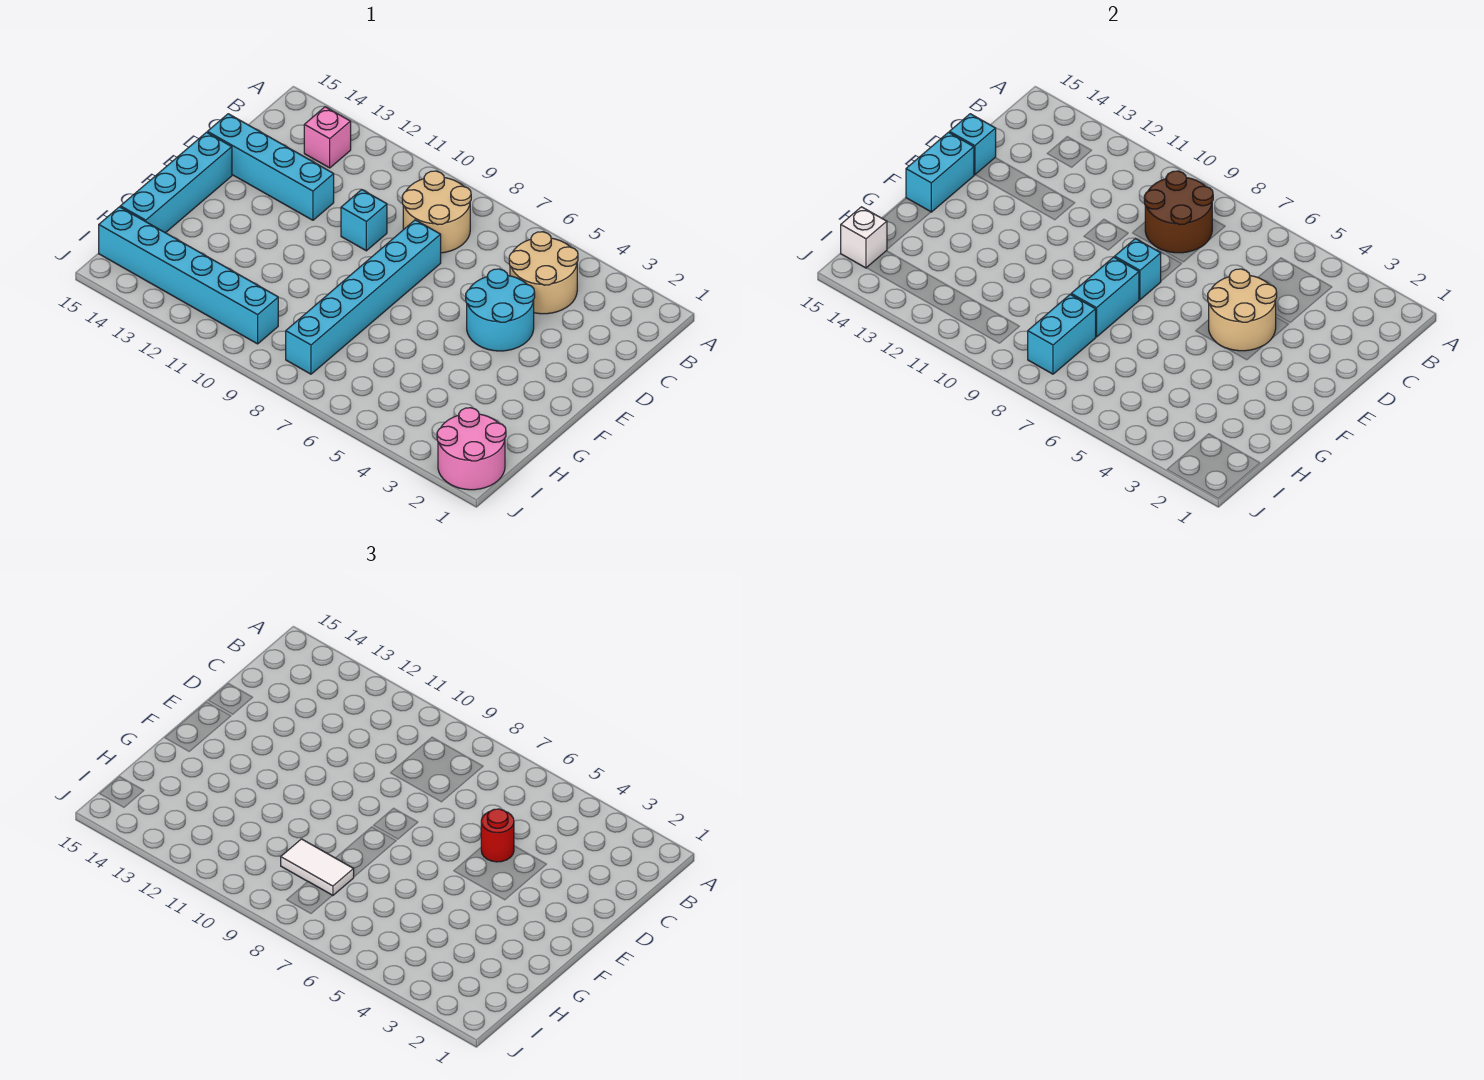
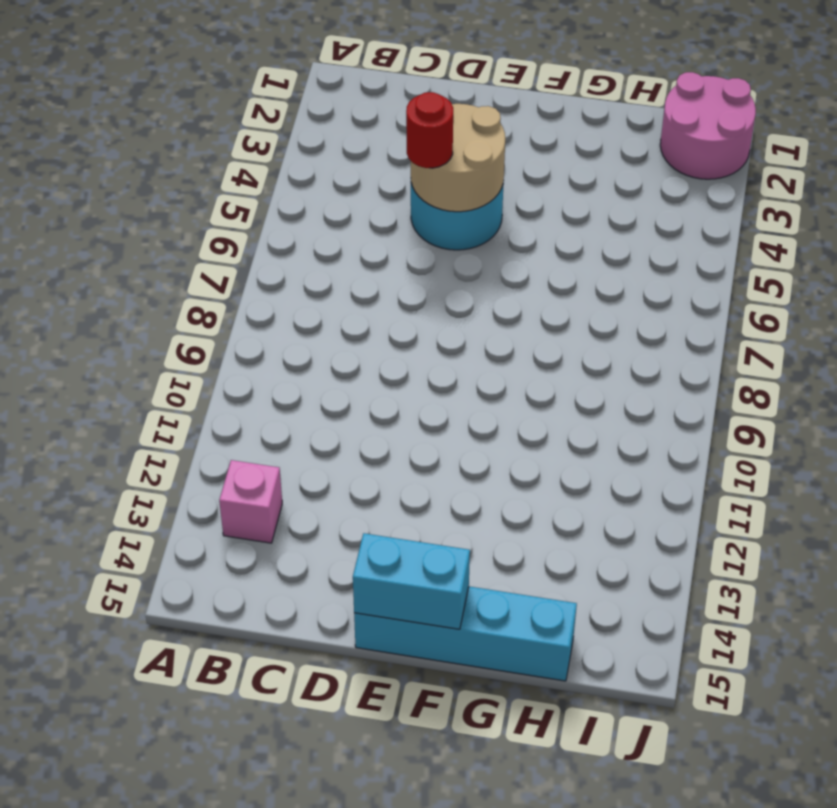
none -> tan 2x2 round brick [509,232,578,314]
none -> tan 2x2 round brick [402,171,471,253]
none -> cyan 1x6 brick [286,220,441,374]

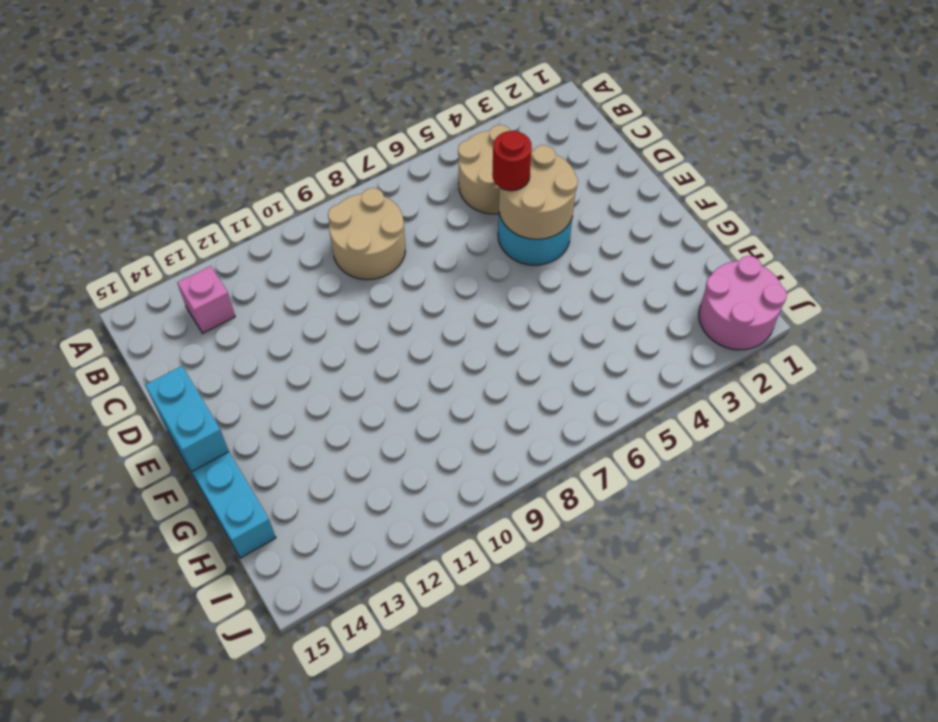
none -> cyan 1x6 brick [286,220,441,374]
none -> cyan 1x1 brick [341,190,387,251]
none -> cyan 1x4 brick [207,114,334,220]

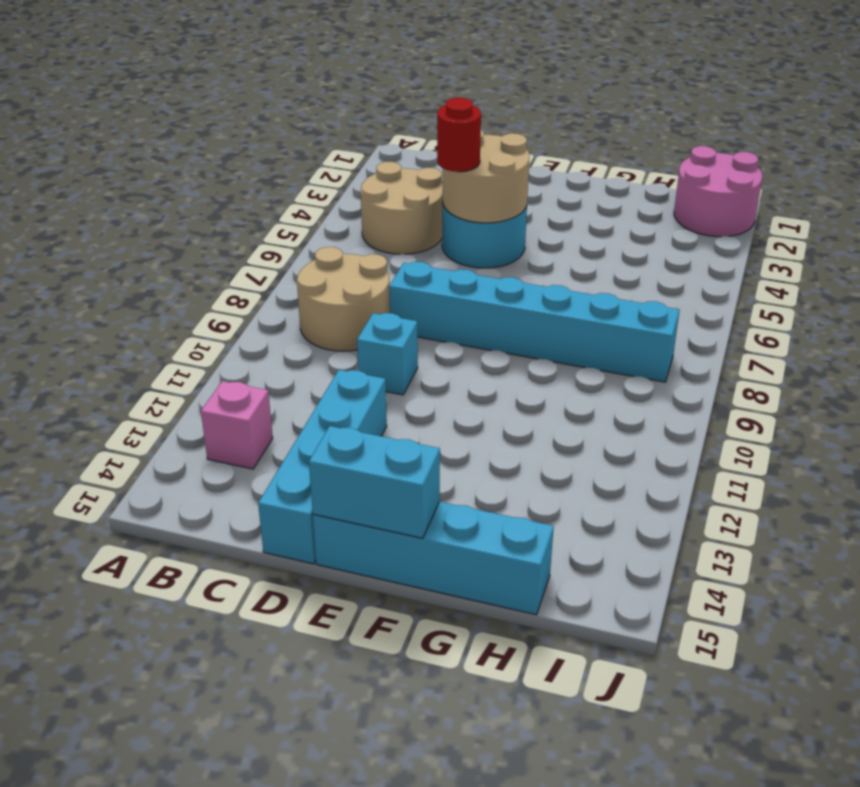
none -> cyan 1x6 brick [99,207,278,344]
none -> brown 2x2 round brick [1144,171,1213,253]
none -> cyan 1x1 brick [949,114,996,175]

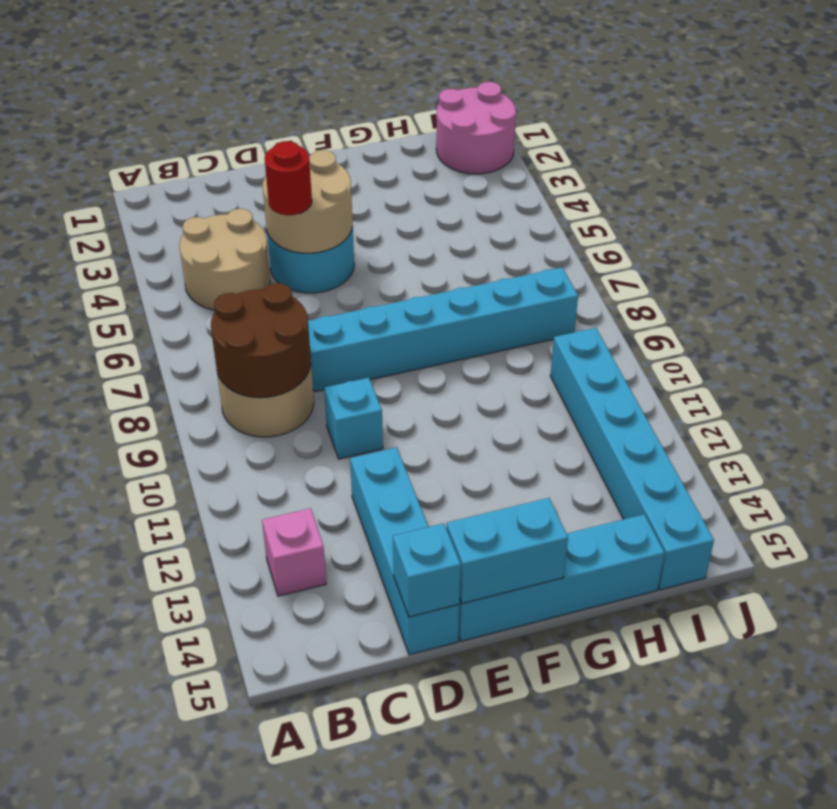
none -> cyan 1x1 brick [1115,238,1161,300]
none -> cyan 1x2 brick [1071,257,1139,337]
none -> cyan 1x2 brick [1028,294,1096,374]

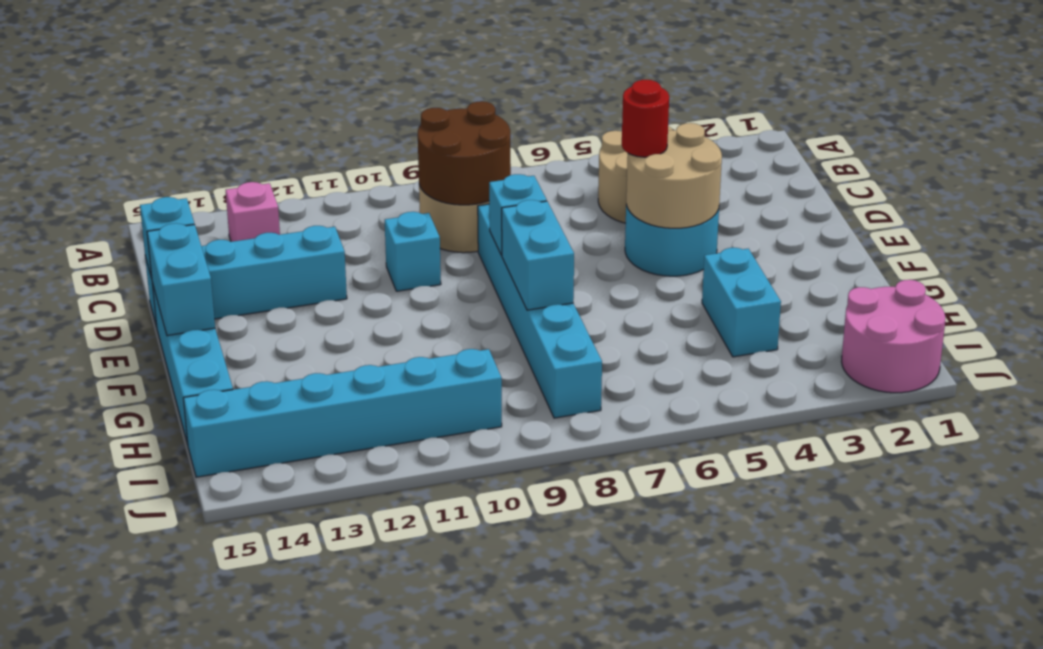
cyan 1x2 brick [702,248,781,357] -> cyan 1x2 brick moved to [1028,294,1096,374]
none -> white 1x1 brick [841,207,887,268]
none -> white 1x2 tile [281,839,354,896]

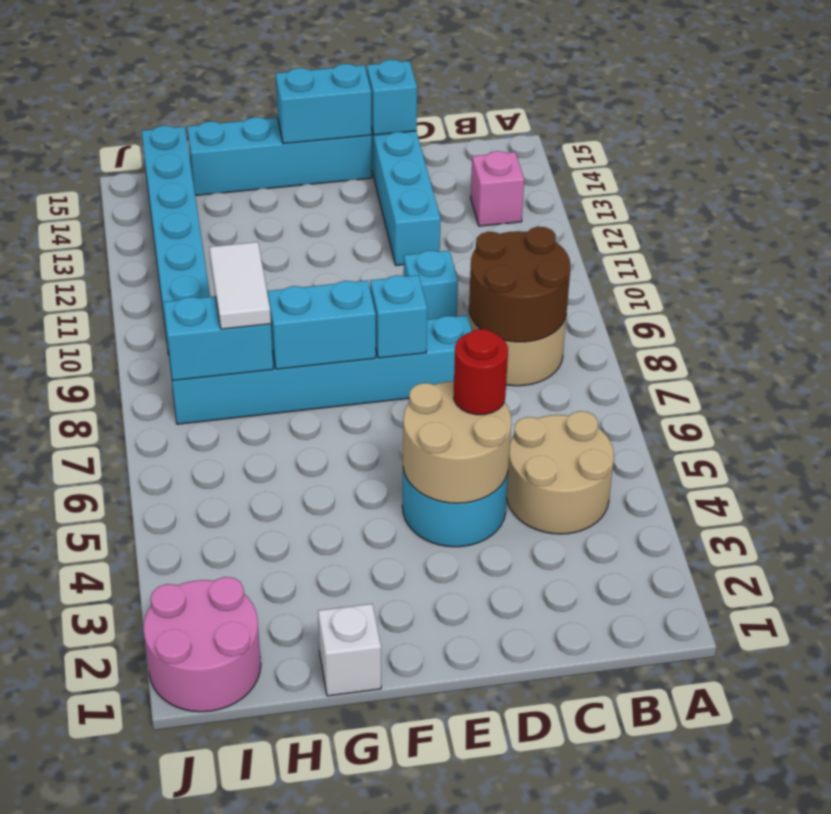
white 1x1 brick [318,604,381,696] -> white 1x1 brick moved to [841,207,887,268]

